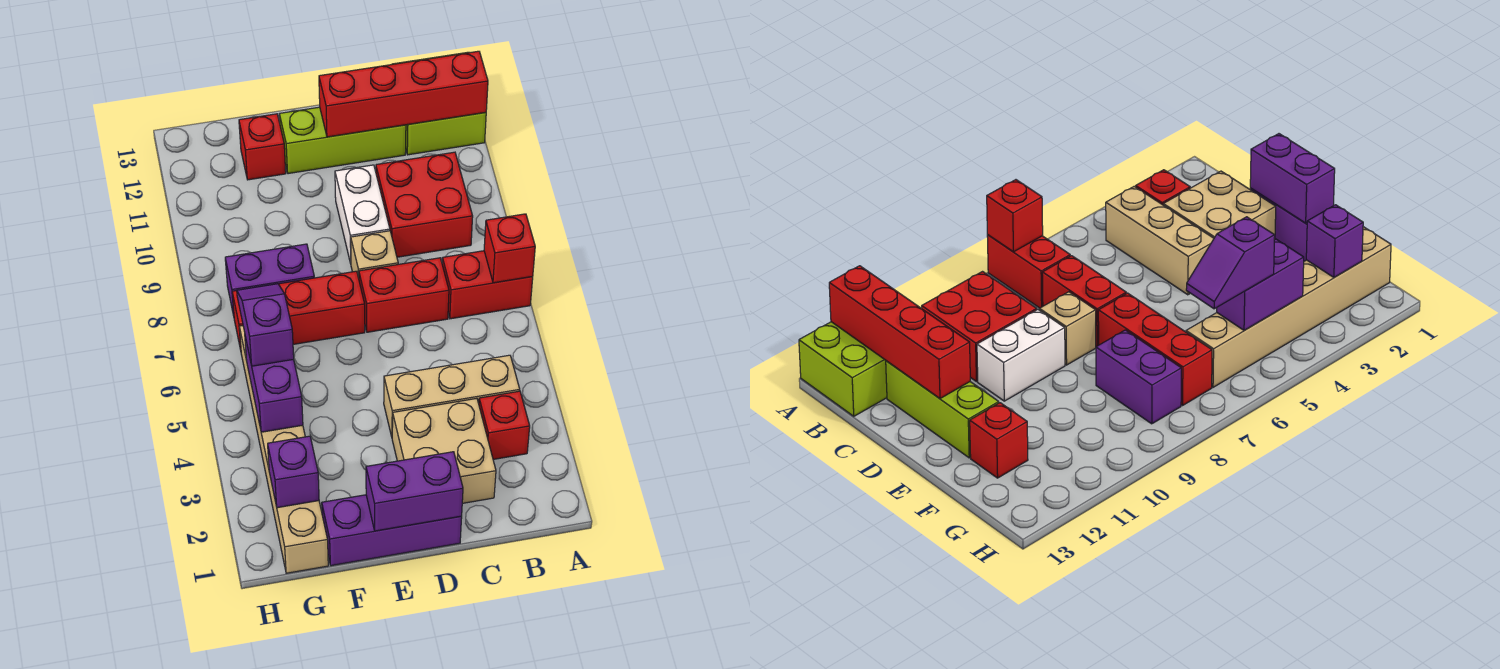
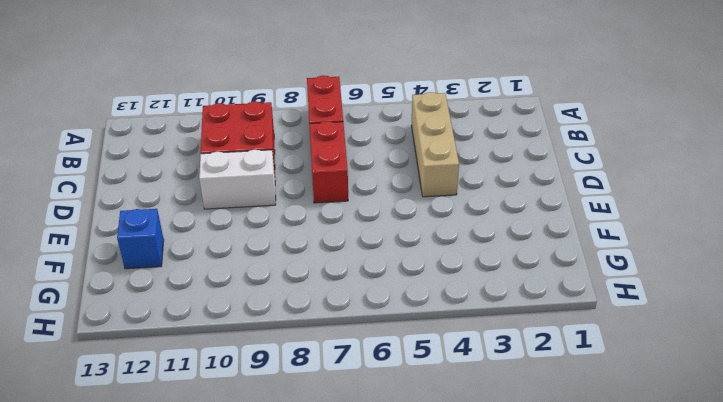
blue 1x1 brick [117,209,164,269] -> red 1x1 brick [239,114,286,180]
none -> lime 2x2 brick [395,52,486,155]
none -> red 1x1 brick [479,391,530,459]
none -> tan 2x2 brick [392,398,496,503]

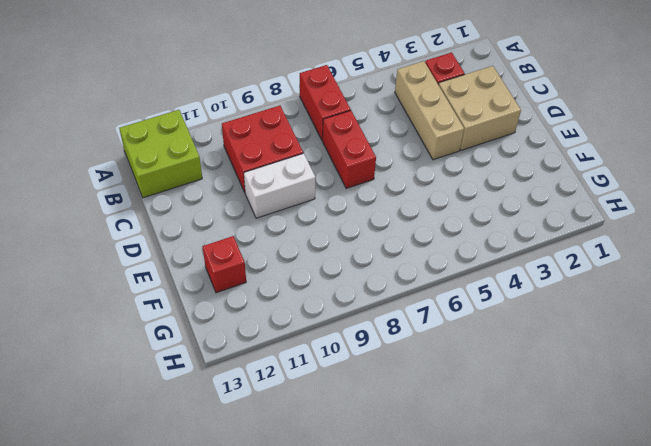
none -> lime 1x3 brick [279,107,406,174]
none -> purple 1x3 brick [322,495,462,566]
none -> tan 1x1 brick [351,231,398,278]

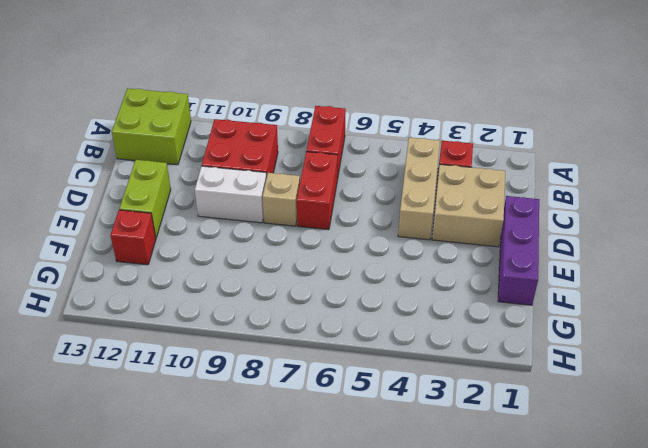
lime 1x2 brick [119,160,171,237] -> lime 1x3 brick [279,107,406,174]
none -> red 1x3 brick [232,271,365,350]
none -> purple 1x2 brick [225,244,314,316]
none -> tan 1x6 brick [239,326,328,573]

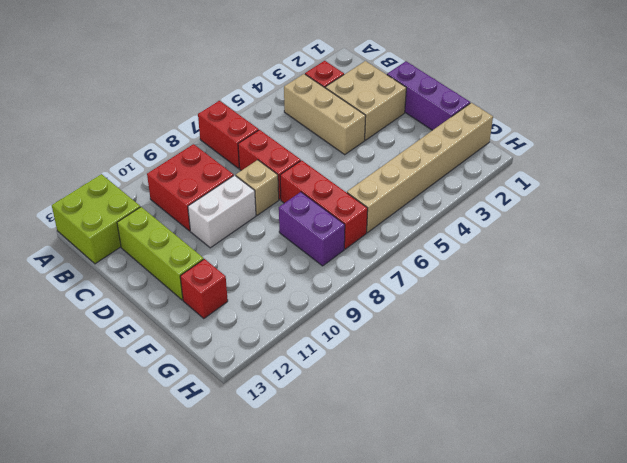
none -> red 1x1 brick [484,214,535,283]
none -> red 1x4 brick [319,51,488,137]
none -> purple 1x2 brick [366,452,463,531]

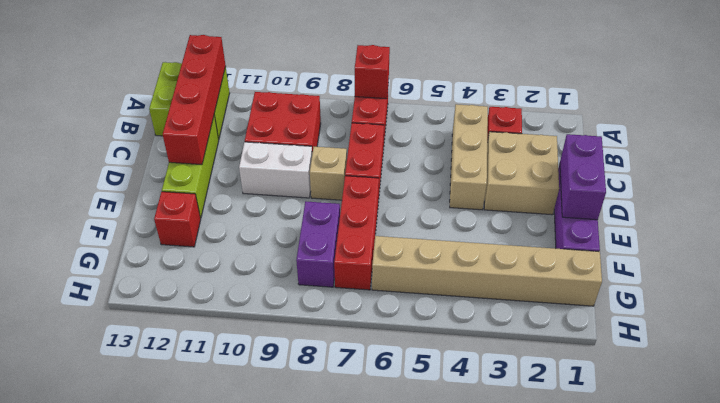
none -> purple 1x1 brick [268,436,319,508]
none -> purple 1x2 brick [245,337,303,432]
none -> purple 1x2 slope [237,284,294,366]

